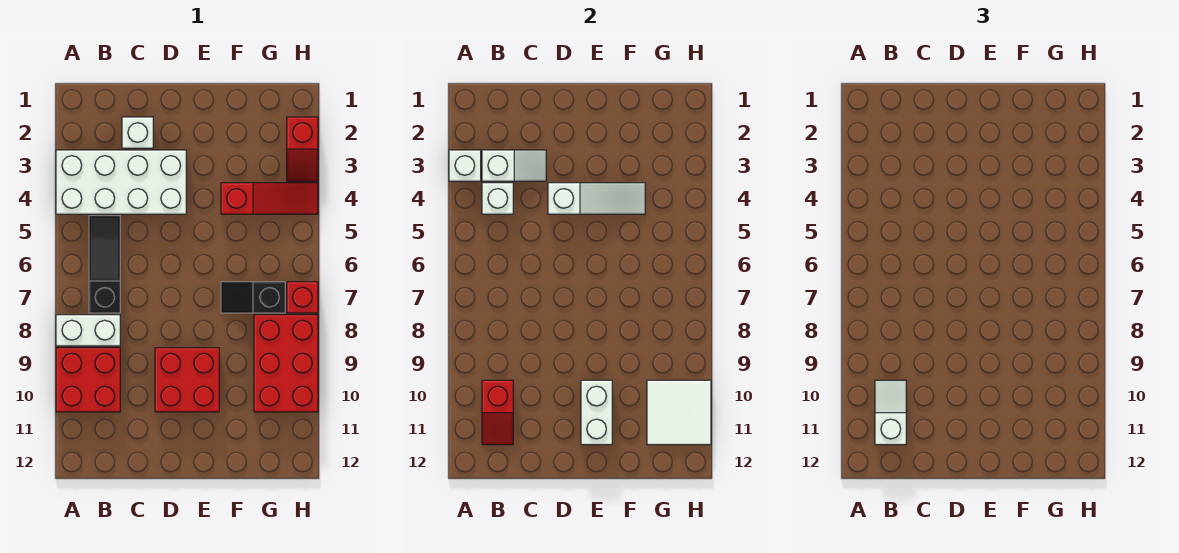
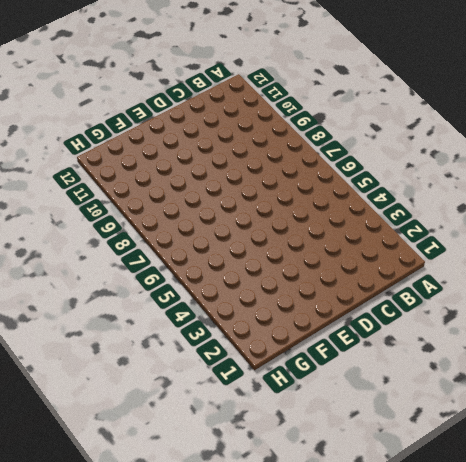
none -> white 2x4 brick [56,150,186,214]
none -> white 1x2 brick [56,315,120,346]
none -> red 2x2 brick [56,348,120,412]

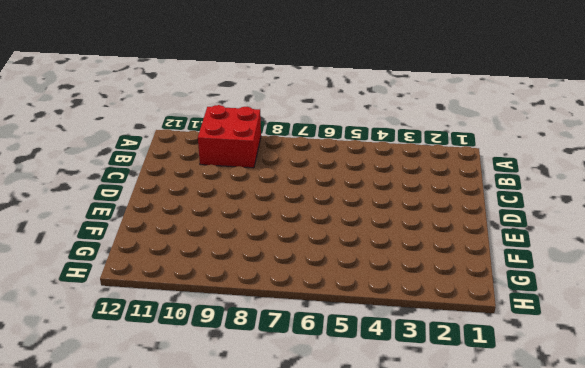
none -> white 2x4 brick [56,150,186,214]
none -> white 1x2 brick [56,315,120,346]
none -> black 1x3 slope [89,216,120,313]

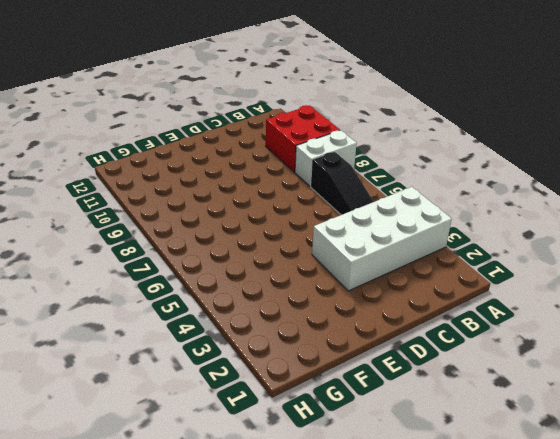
none -> white 1x1 brick [122,117,153,148]
none -> red 2x2 brick [155,348,219,412]
none -> red 1x3 slope [221,183,318,214]

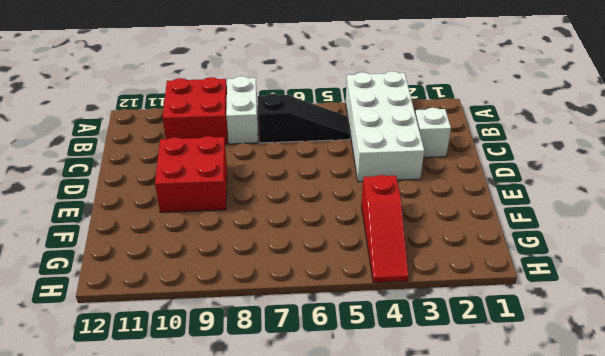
none -> black 1x2 slope [221,282,285,313]
none -> red 2x3 brick [254,315,318,412]
none -> red 1x2 slope [287,117,318,181]

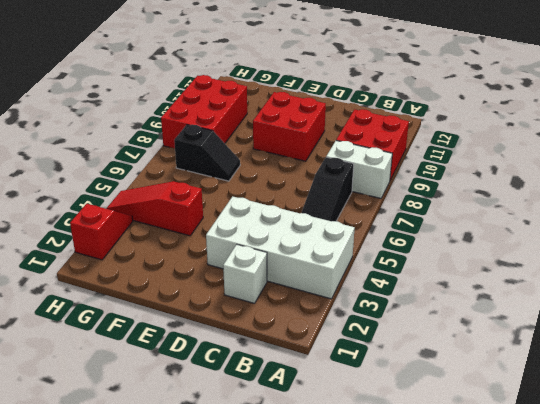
none -> red 1x1 brick [287,282,318,313]
none -> white 1x1 brick [449,150,481,181]
none -> white 1x2 slope [482,150,546,181]

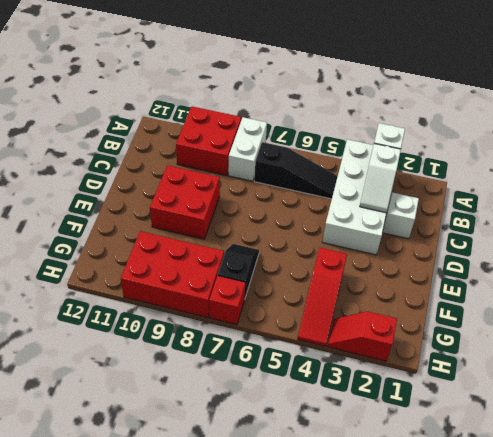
none -> white 1x1 brick [482,183,513,214]
none -> red 1x2 slope [482,380,513,445]
none -> white 1x3 slope [548,183,645,214]

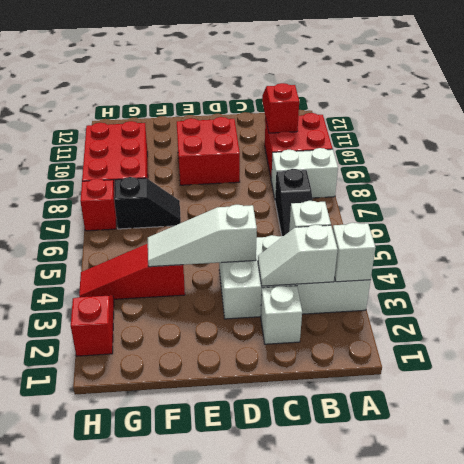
none -> white 1x2 brick [581,380,612,445]
none -> white 2x2 tile [647,380,711,445]
none -> white 1x2 slope [875,380,906,445]

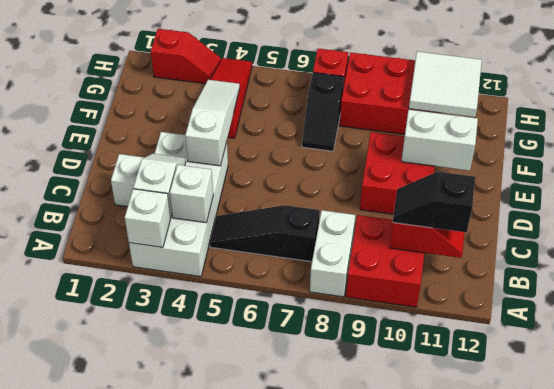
black 1x2 slope [393,172,475,233] -> white 1x2 slope [875,380,906,445]

